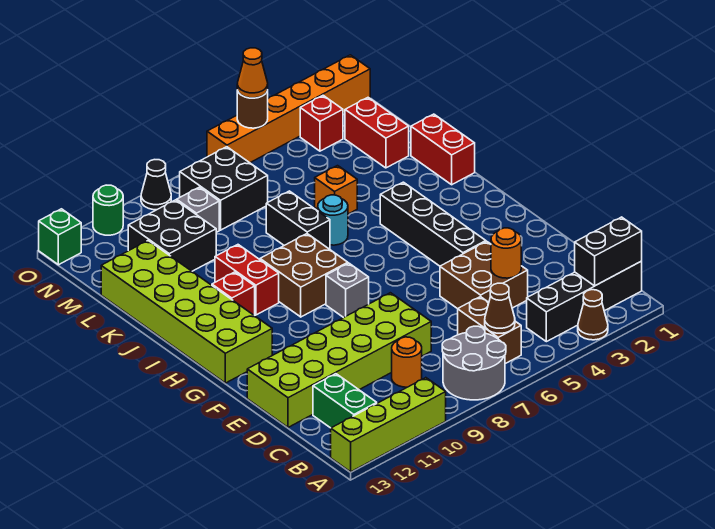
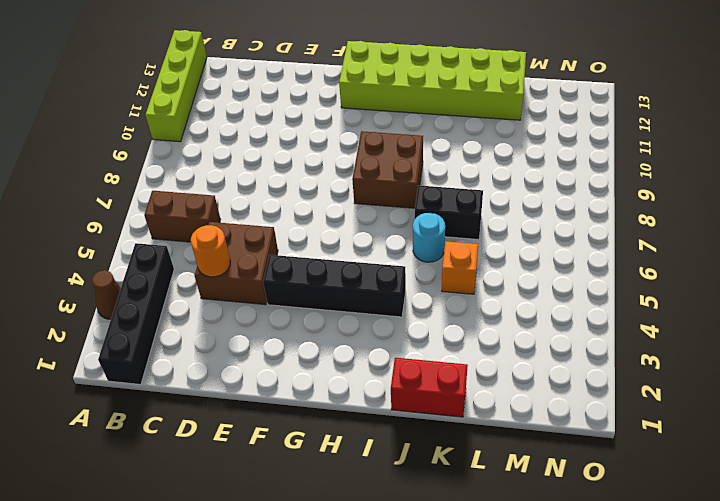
none -> grey 2x2 round brick [442,326,506,400]
none -> green 1x2 brick [313,374,377,428]
none -> orange 1x1 round brick [392,337,422,387]
none -> lime 2x6 brick [247,293,431,427]

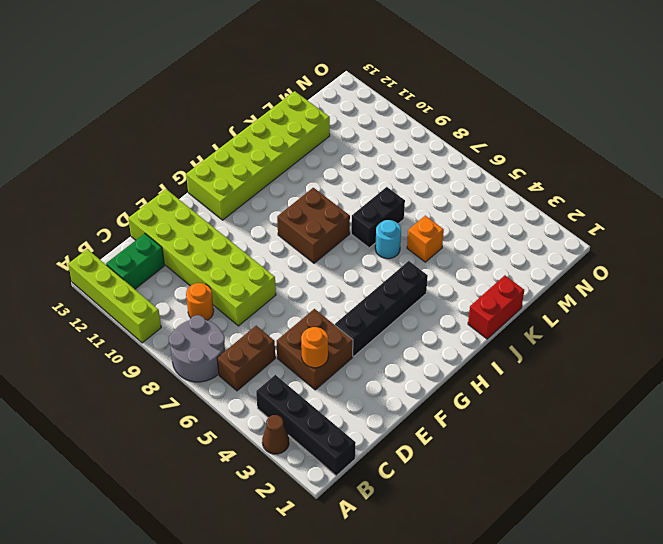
none -> grey 1x1 brick [326,263,369,318]
none -> red 1x2 brick [215,245,279,315]
none -> red 1x1 brick [212,272,255,316]
none -> red 1x2 brick [345,98,409,168]

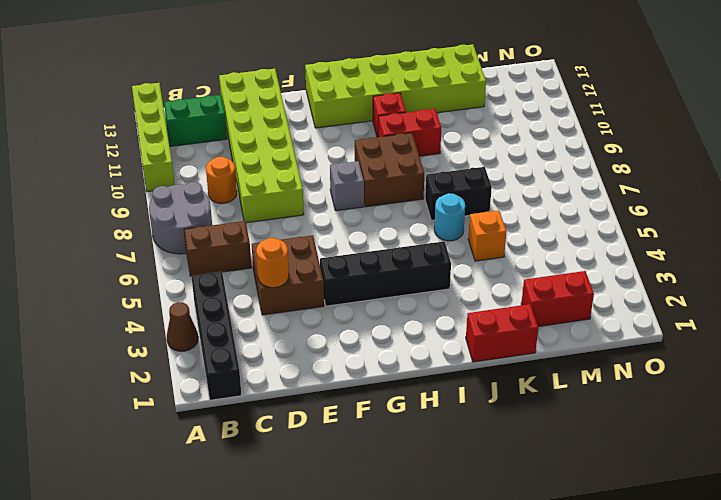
none -> black 2x2 brick [128,200,216,271]
none -> black 2x2 brick [180,147,268,230]
none -> grey 1x1 brick [177,187,219,233]
none -> red 1x1 brick [300,96,343,151]

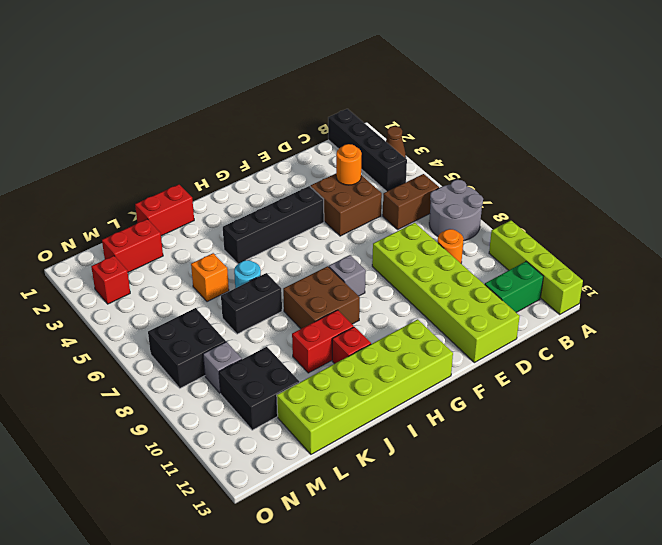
none -> orange 1x6 brick [207,55,370,163]
none -> black 1x1 cone [141,160,171,210]
none -> green 1x1 round brick [93,185,123,235]
none -> green 1x1 brick [39,209,81,265]

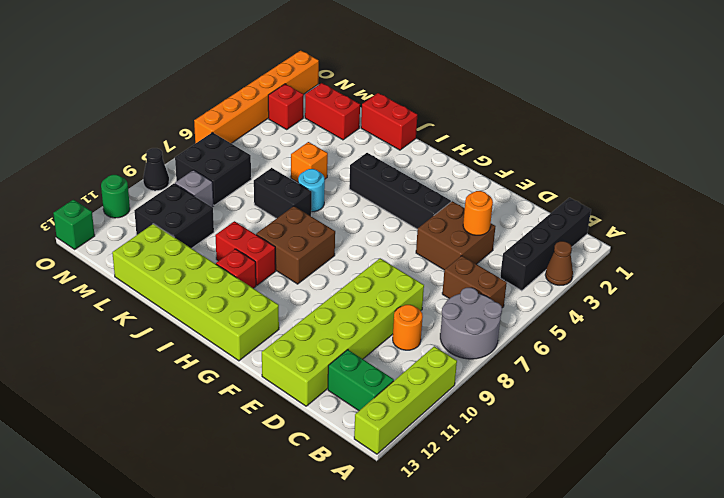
none -> grey 1x1 brick [326,263,369,318]
none -> black 1x2 brick [575,217,642,286]
none -> brown 1x1 cone [485,283,515,333]
none -> brown 1x1 round brick [237,90,268,128]

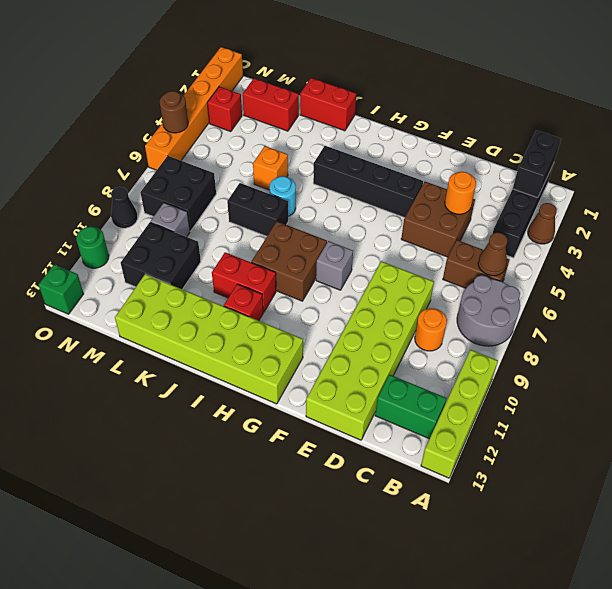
none -> orange 1x1 cone [237,48,268,98]

